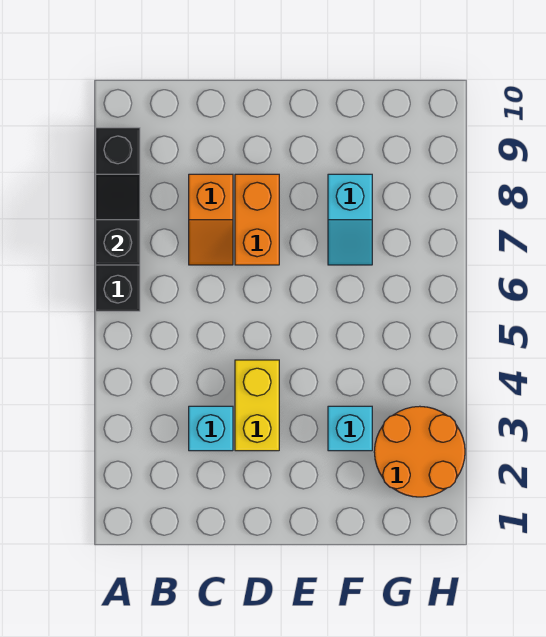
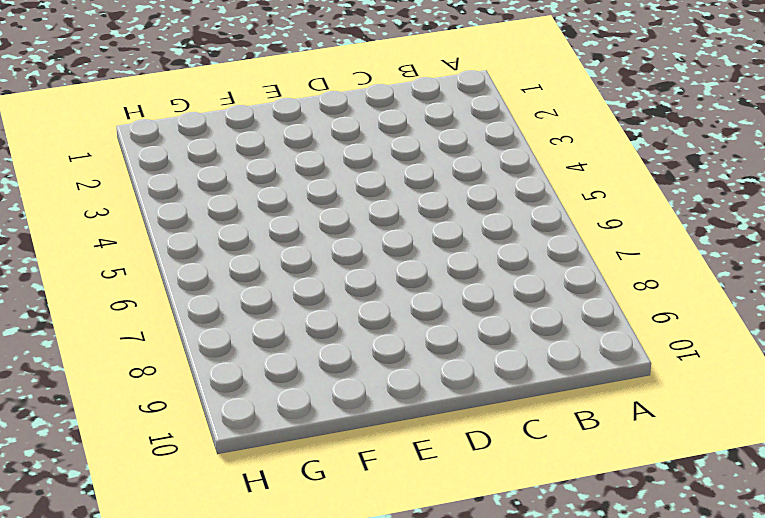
none -> black 1x4 brick [96,128,140,311]
none -> cyan 1x1 brick [189,406,233,451]

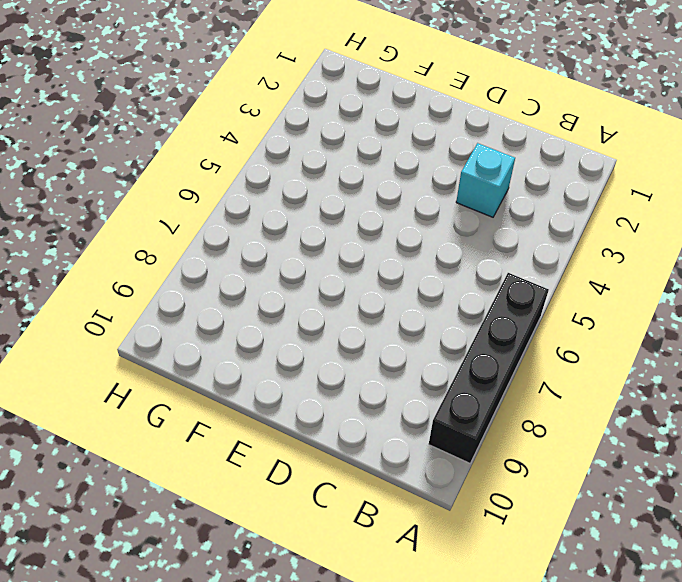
none -> orange 1x2 slope [189,174,233,265]
none -> yellow 1x2 brick [235,360,279,451]

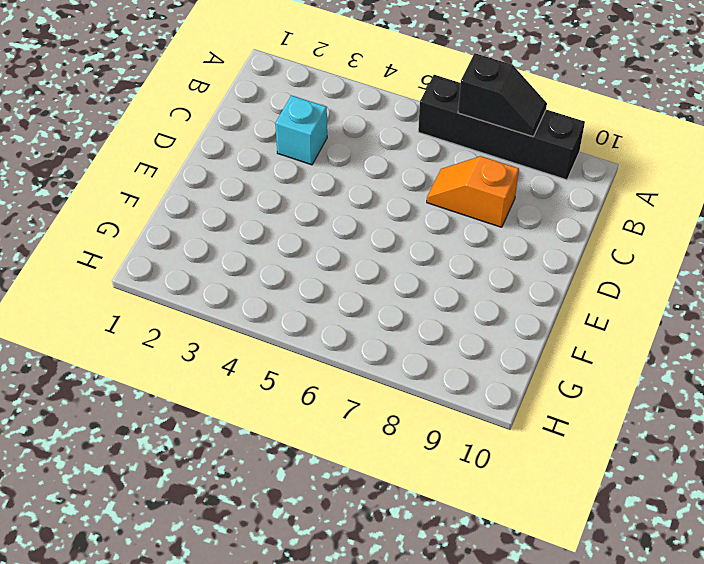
none -> yellow 1x2 brick [235,360,279,451]
none -> orange 1x2 brick [235,174,279,265]

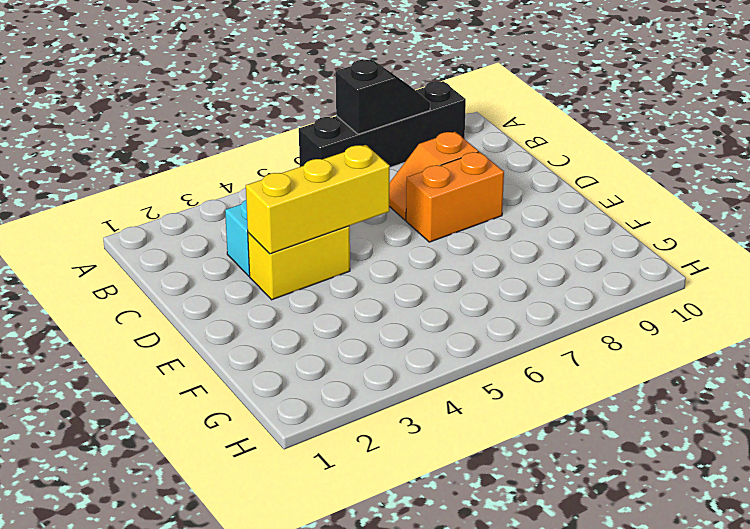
yellow 1x3 brick [246,145,390,254] -> none
none -> cyan 1x1 brick [328,406,372,451]
none -> cyan 1x2 slope [328,174,372,265]

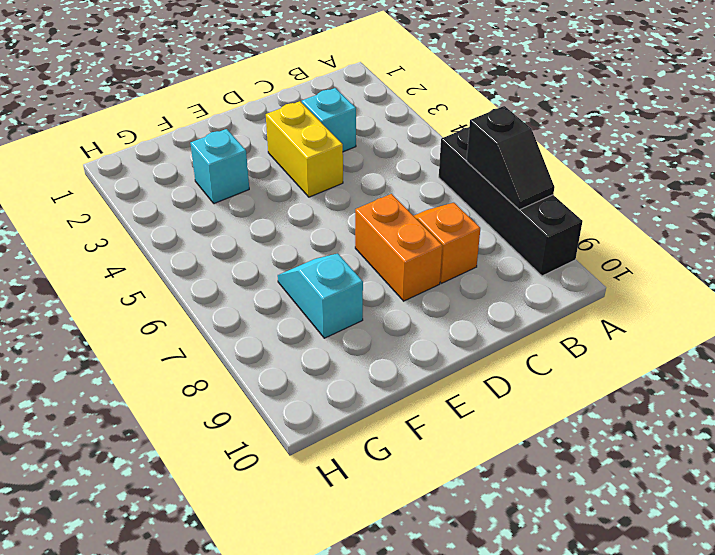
none -> orange 2x2 round brick [374,406,465,497]

